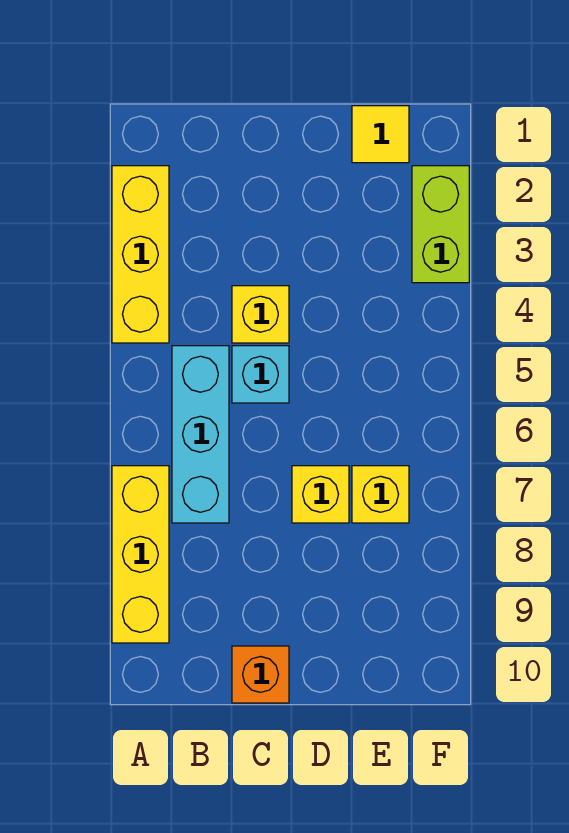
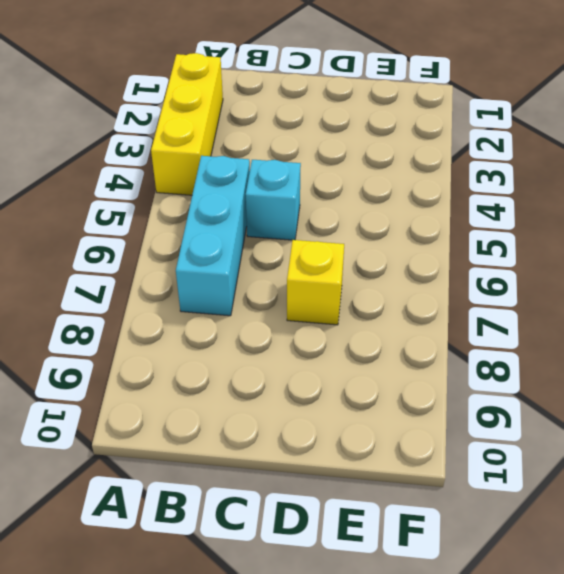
none -> yellow 1x3 brick [112,466,169,643]
none -> yellow 1x1 brick [232,286,289,343]

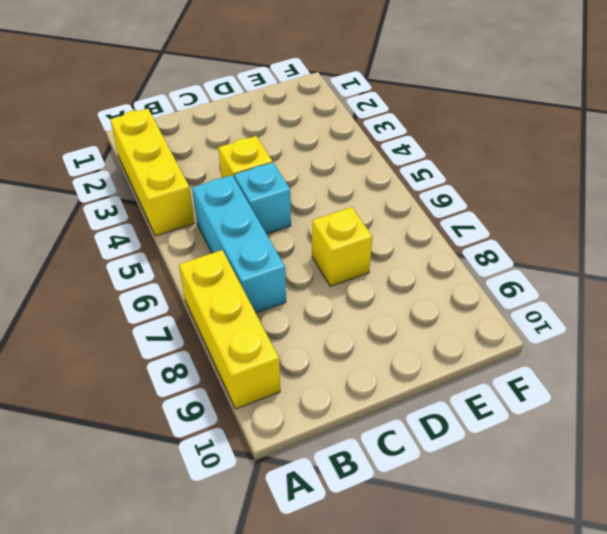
none -> orange 1x1 brick [232,646,289,703]
none -> yellow 1x1 tile [352,106,409,163]

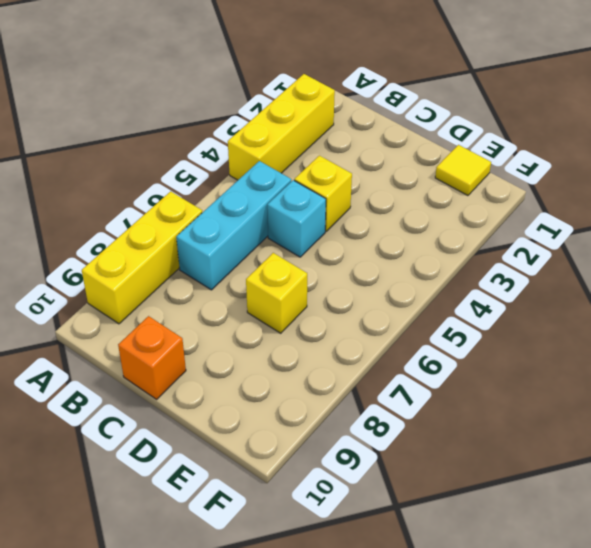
none -> yellow 1x1 brick [352,466,409,523]
none -> lime 1x2 brick [412,166,469,283]

